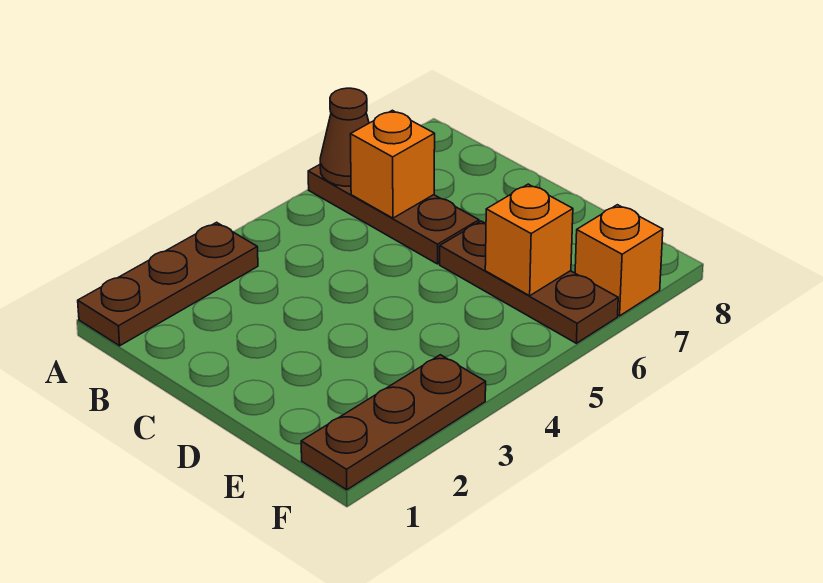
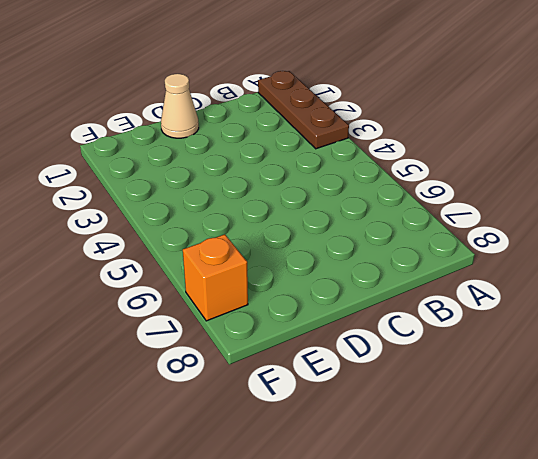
tan 1x1 cone [161,74,199,138] -> none
none -> brown 1x3 plate [308,165,479,264]
none -> brown 1x3 plate [440,221,618,343]

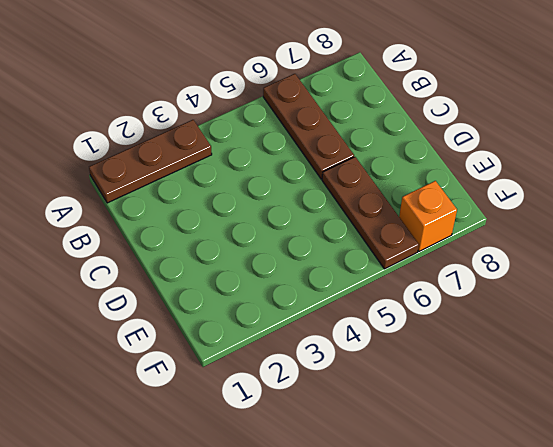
none -> brown 1x3 plate [301,355,486,490]
none -> brown 1x1 cone [320,88,369,186]

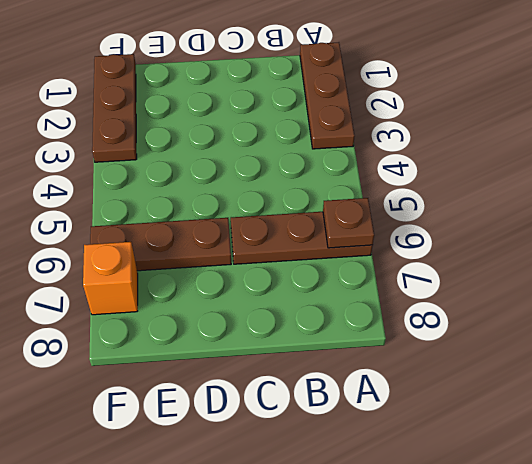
brown 1x1 plate [323,198,374,248] -> brown 1x1 cone [320,88,369,186]
none -> orange 1x1 brick [350,110,435,218]
none -> orange 1x1 brick [485,184,573,296]

